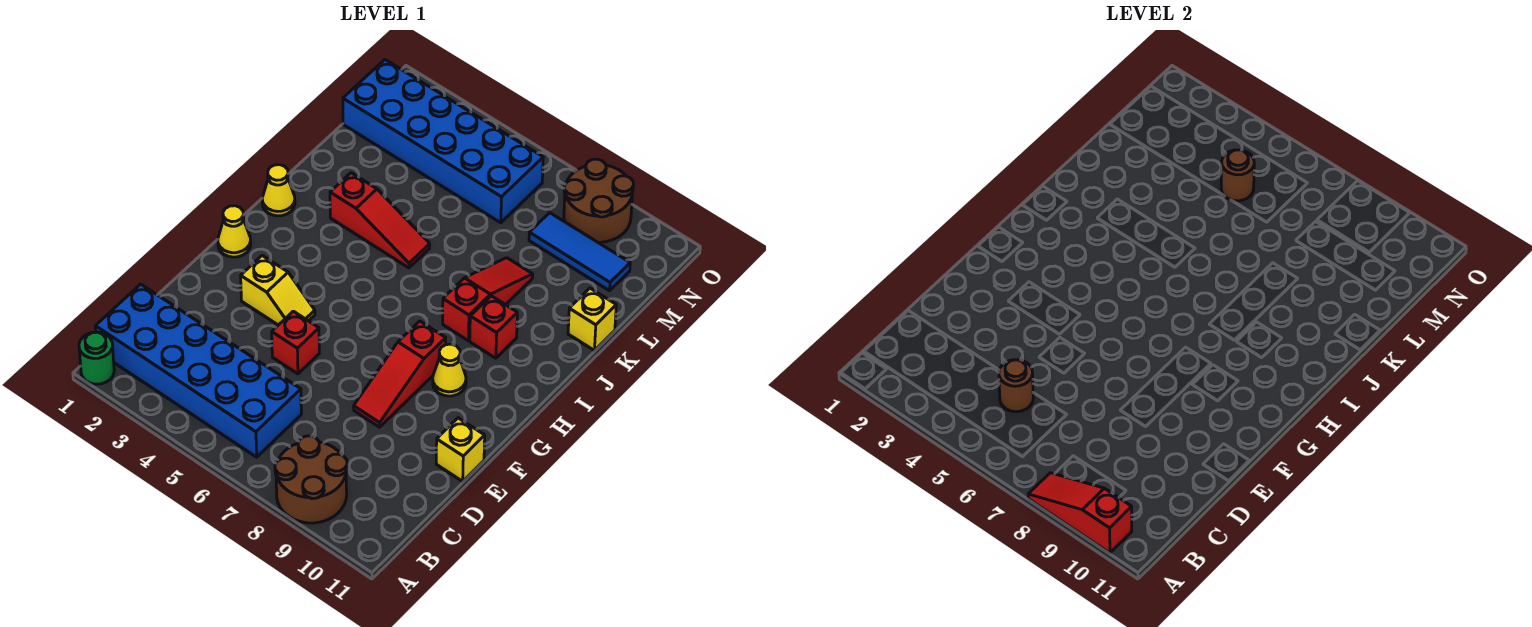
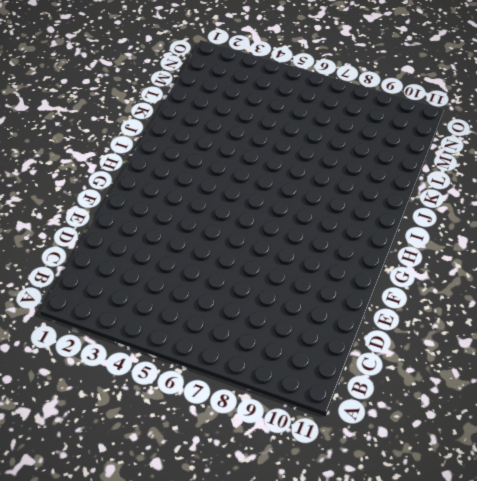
none -> green 1x1 round brick [79,332,114,384]
none -> brown 2x2 round brick [275,436,347,523]
none -> blue 2x6 brick [95,284,301,457]

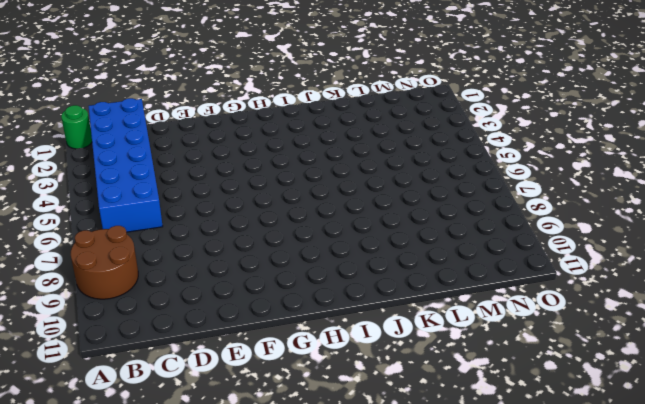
none -> red 1x1 brick [272,311,319,374]
none -> red 1x3 slope [354,321,446,427]
none -> yellow 1x1 brick [436,418,485,481]

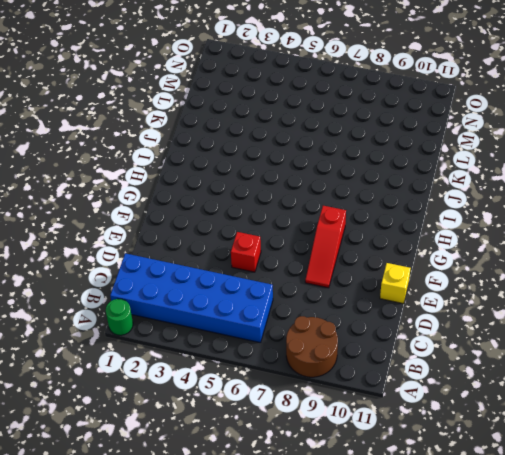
none -> yellow 1x2 slope [241,256,315,325]
none -> yellow 1x1 cone [218,206,251,257]
none -> yellow 1x1 cone [433,344,466,396]

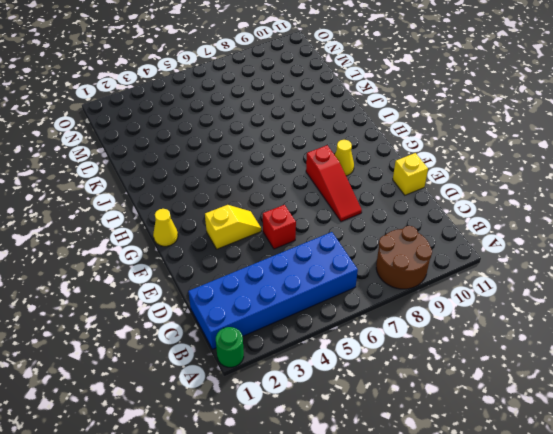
none -> yellow 1x1 cone [262,165,295,216]
none -> red 1x3 slope [443,258,533,341]
none -> red 1x1 brick [470,296,517,358]

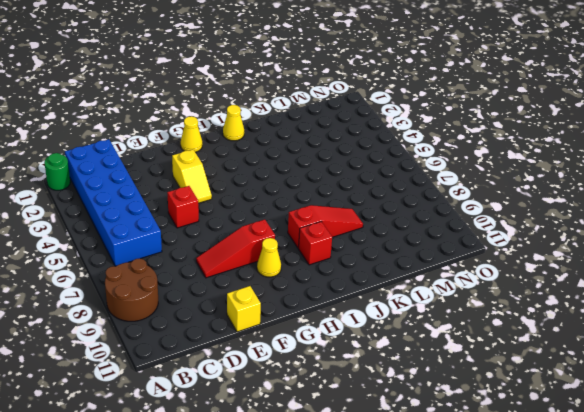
none -> red 1x3 slope [330,173,430,268]
none -> yellow 1x1 brick [568,288,616,350]
none -> blue 2x6 brick [343,60,543,223]

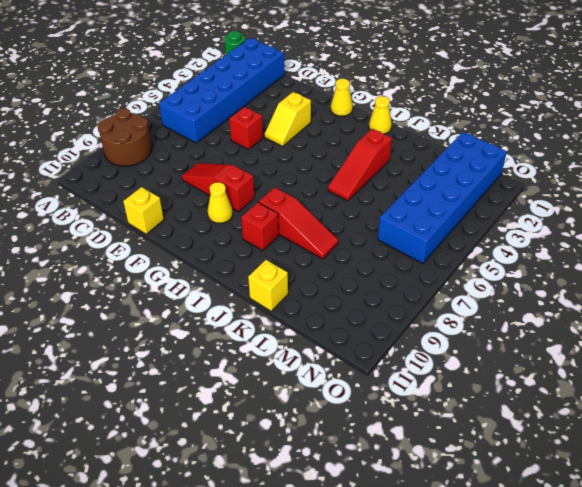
none -> blue 1x3 tile [529,213,630,291]
none -> brown 2x2 round brick [564,159,634,242]
none -> red 1x3 slope [1028,473,1132,553]

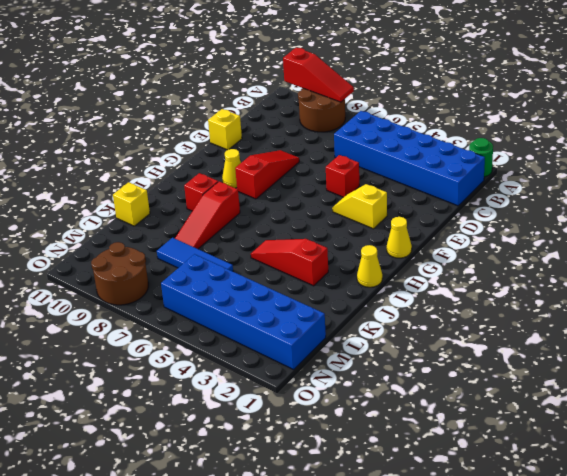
blue 1x3 tile [157,238,233,271] -> blue 1x3 tile moved to [529,213,630,291]
none -> brown 1x1 round brick [999,360,1033,412]
none -> brown 1x1 round brick [1221,150,1254,201]

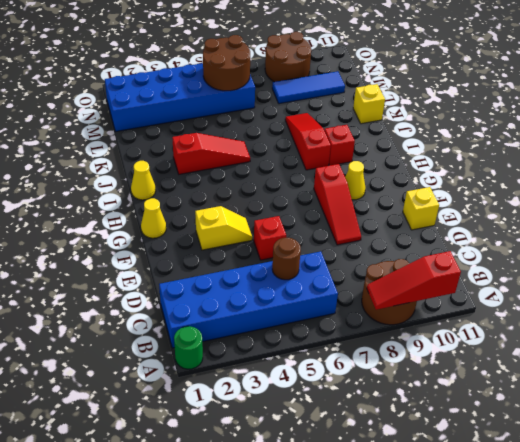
brown 2x2 round brick [203,35,250,91] -> brown 1x1 round brick [1221,150,1254,201]

